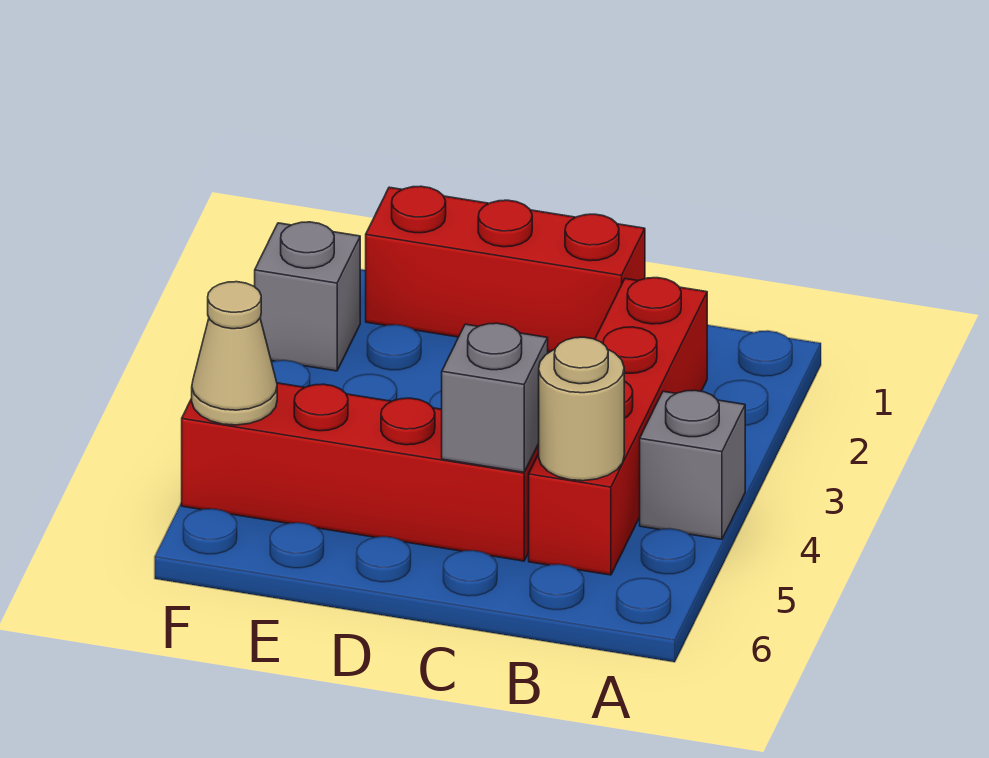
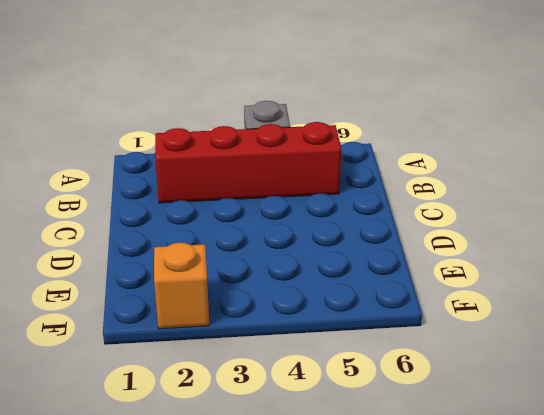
orange 1x1 brick [154,243,209,329] -> grey 1x1 brick [255,222,360,371]
none -> red 1x3 brick [366,186,645,352]
none -> red 1x4 brick [182,383,539,561]

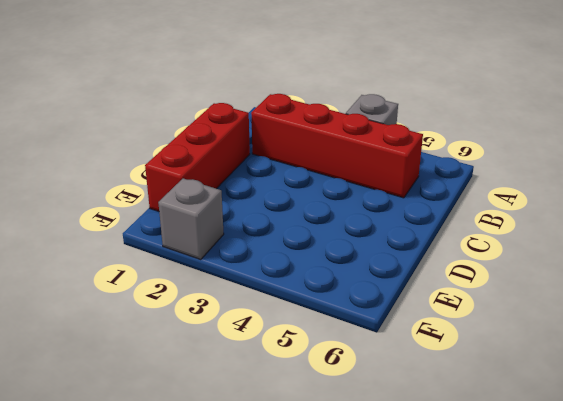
none -> red 1x4 brick [182,383,539,561]
none -> tan 1x1 round brick [539,337,624,481]

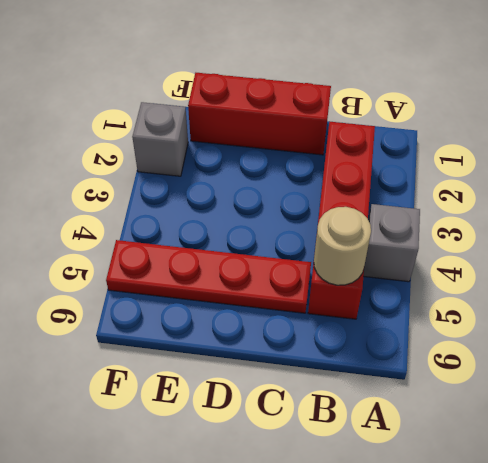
red 1x4 plate [106,240,311,313] -> red 1x4 brick [182,383,539,561]
none -> grey 1x1 brick [442,323,548,472]
none -> tan 1x1 cone [192,282,277,425]

